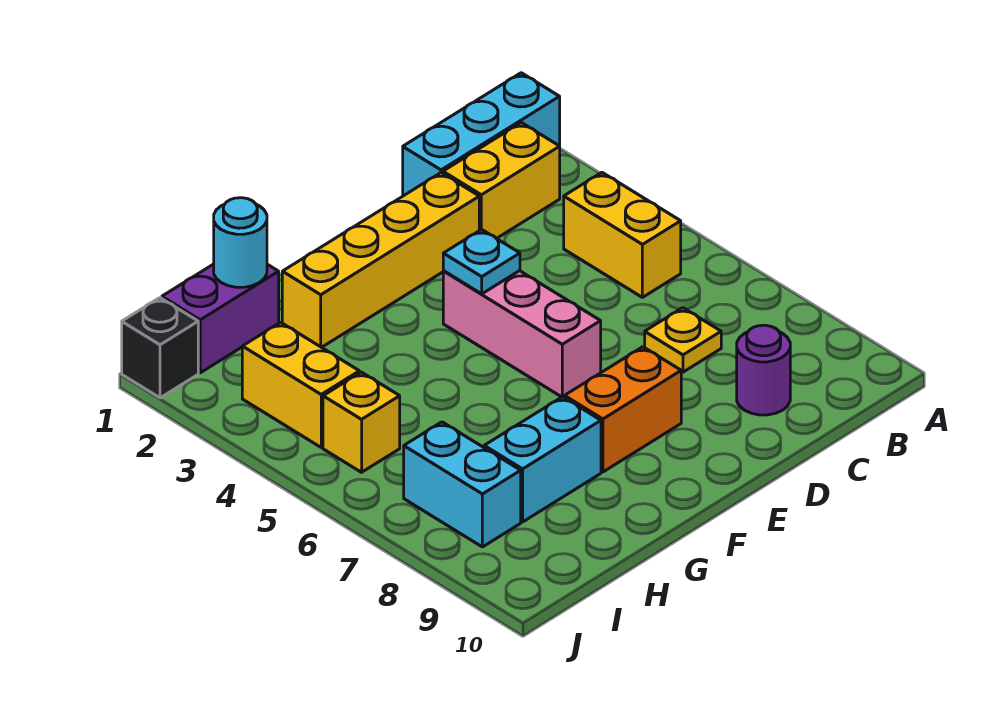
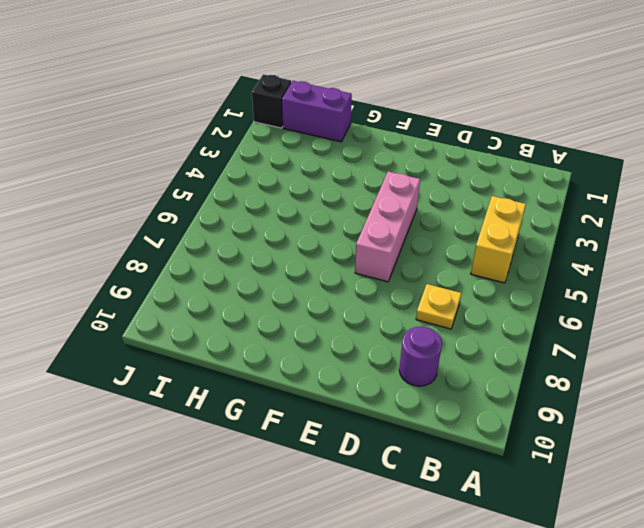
none -> cyan 1x3 brick [403,73,560,196]
none -> yellow 1x2 brick [443,123,560,239]
none -> yellow 1x4 brick [282,173,479,347]

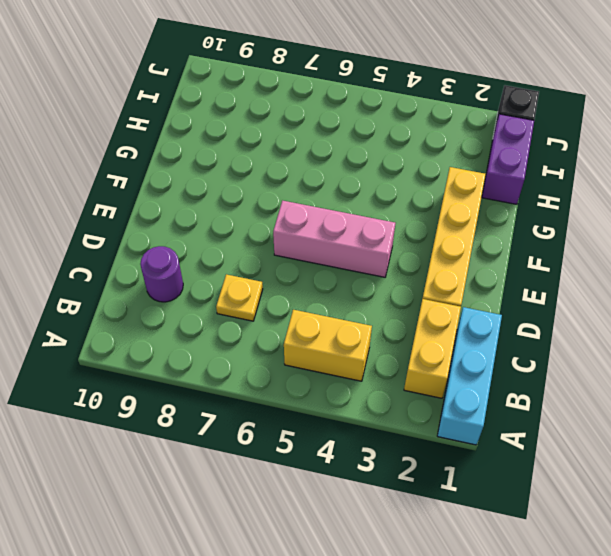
none -> orange 1x2 brick [565,347,681,472]
none -> cyan 1x2 brick [484,397,601,522]
none -> yellow 1x2 brick [242,322,359,447]

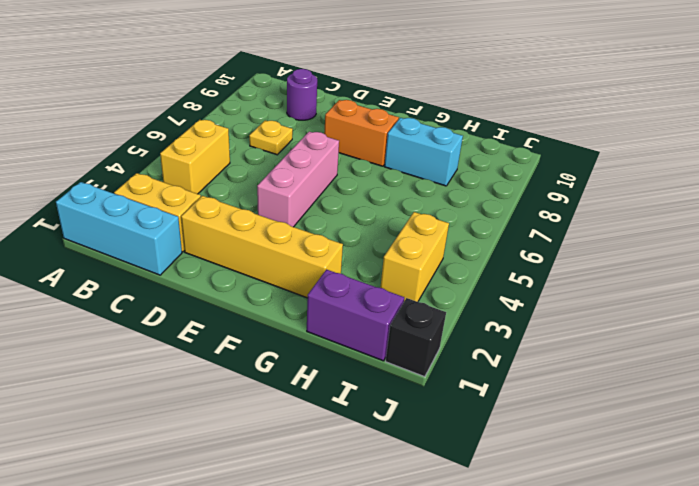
none -> yellow 1x1 brick [323,372,400,472]
none -> cyan 1x2 brick [404,422,521,547]
none -> cyan 1x1 plate [443,229,520,294]

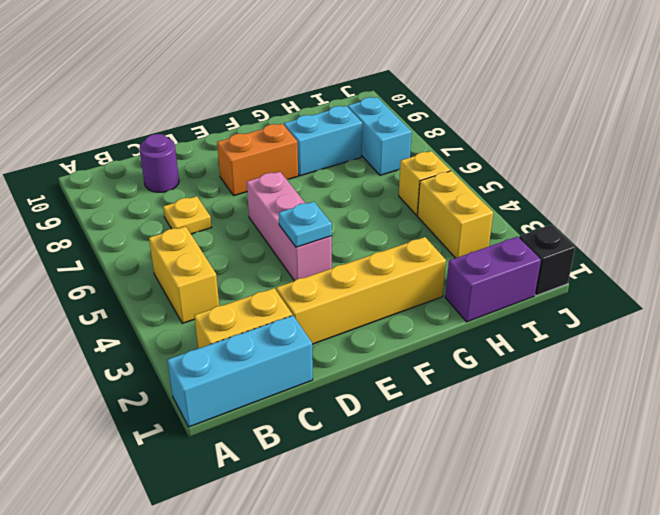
none -> cyan 1x1 round brick [214,198,267,287]

